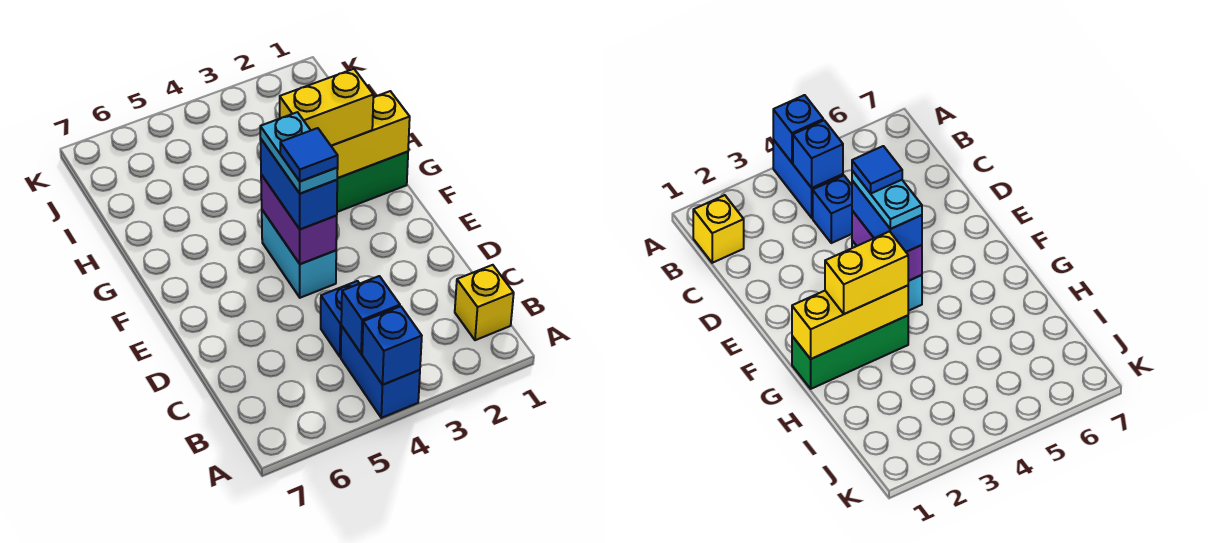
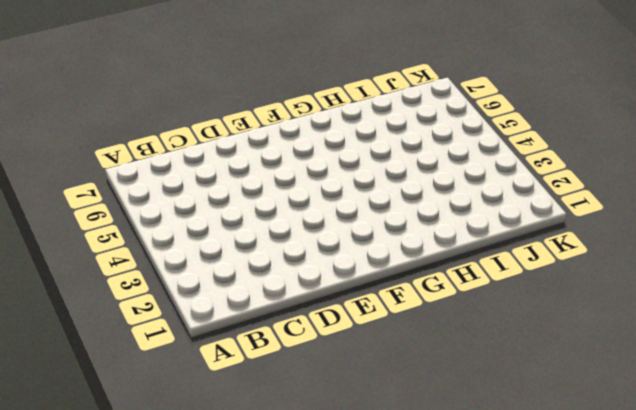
none -> blue 1x2 brick [341,326,420,418]
none -> yellow 1x1 brick [455,265,514,340]
none -> blue 1x1 brick [321,281,360,357]

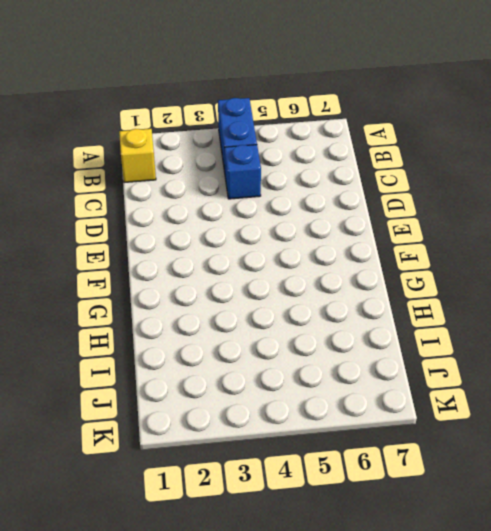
none -> cyan 1x2 brick [262,210,336,298]
none -> green 1x3 brick [337,152,408,212]
none -> blue 1x1 brick [362,306,422,385]

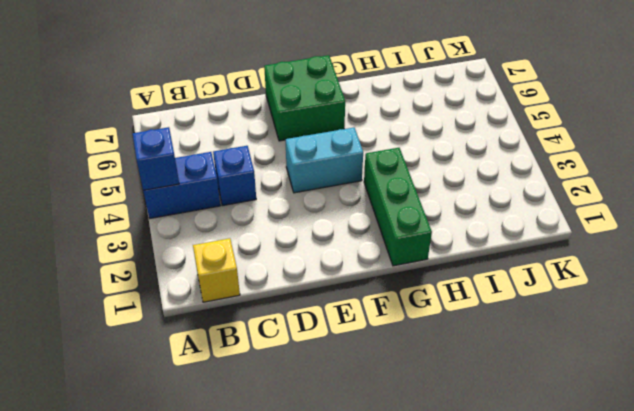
green 2x2 brick [264,55,345,141] -> none
none -> blue 1x1 brick [341,276,400,354]
none -> purple 1x2 brick [261,174,337,264]
none -> yellow 1x3 brick [331,91,410,178]

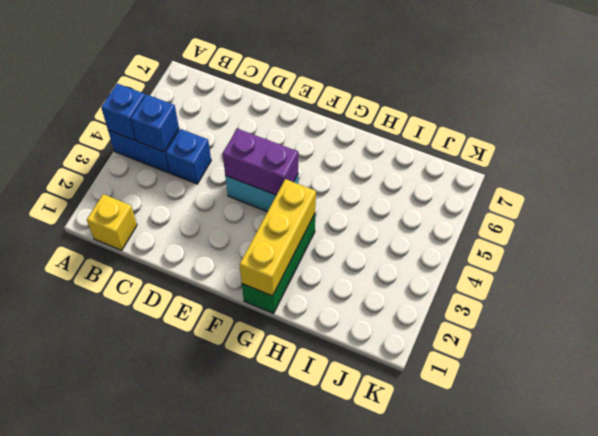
none -> blue 1x2 brick [260,138,337,229]
none -> yellow 1x2 brick [280,69,373,146]
none -> cyan 1x2 plate [260,112,338,194]

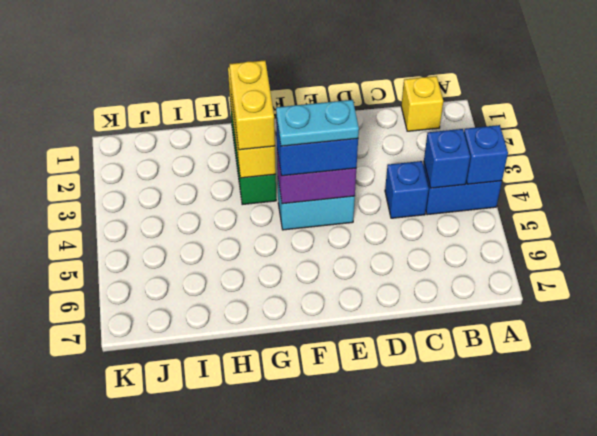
none -> blue 1x1 tile [280,128,338,181]

